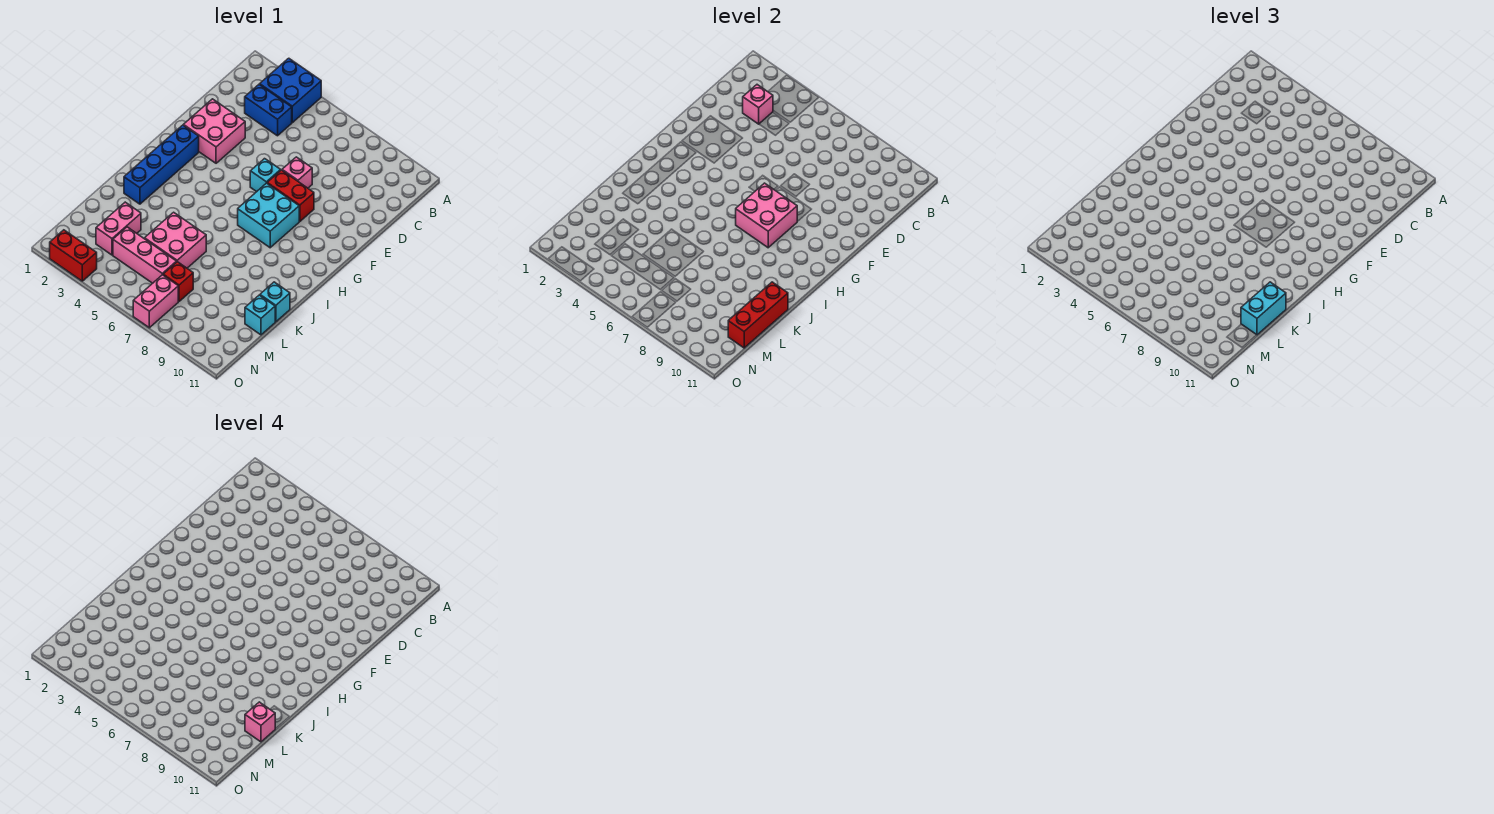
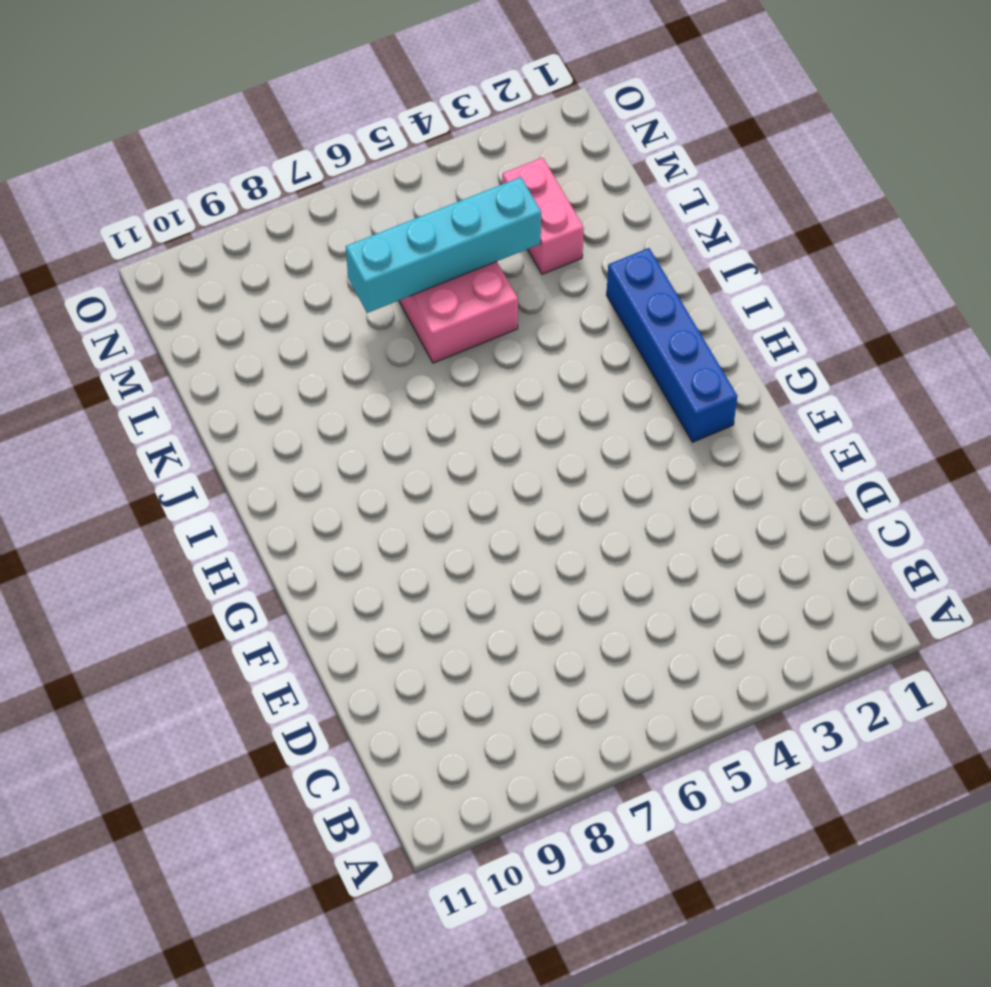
cyan 1x4 brick [346,177,541,313] -> none
none -> blue 2x2 brick [260,58,321,123]
none -> blue 1x2 brick [245,85,292,136]
none -> pink 2x2 brick [183,99,245,163]

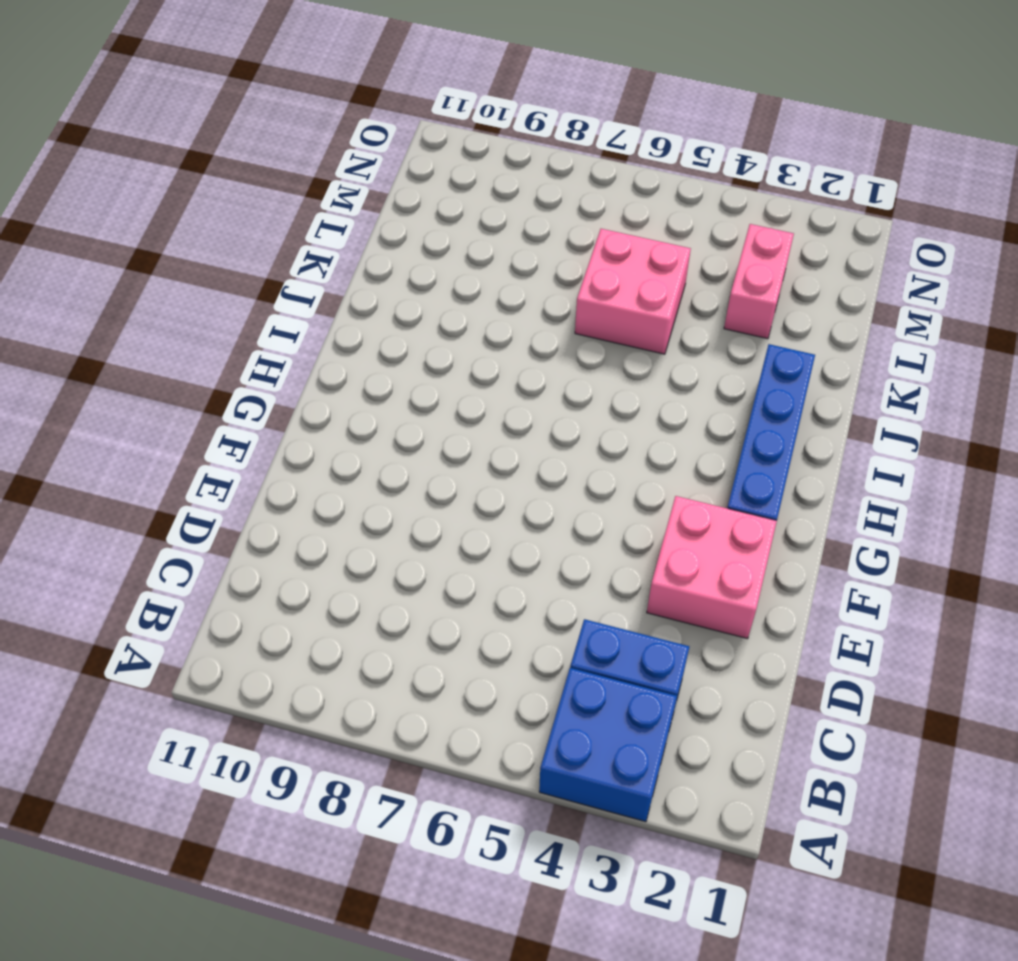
none -> pink 1x1 brick [282,157,312,188]
none -> cyan 1x1 brick [250,159,281,192]
none -> red 1x2 brick [267,170,314,221]

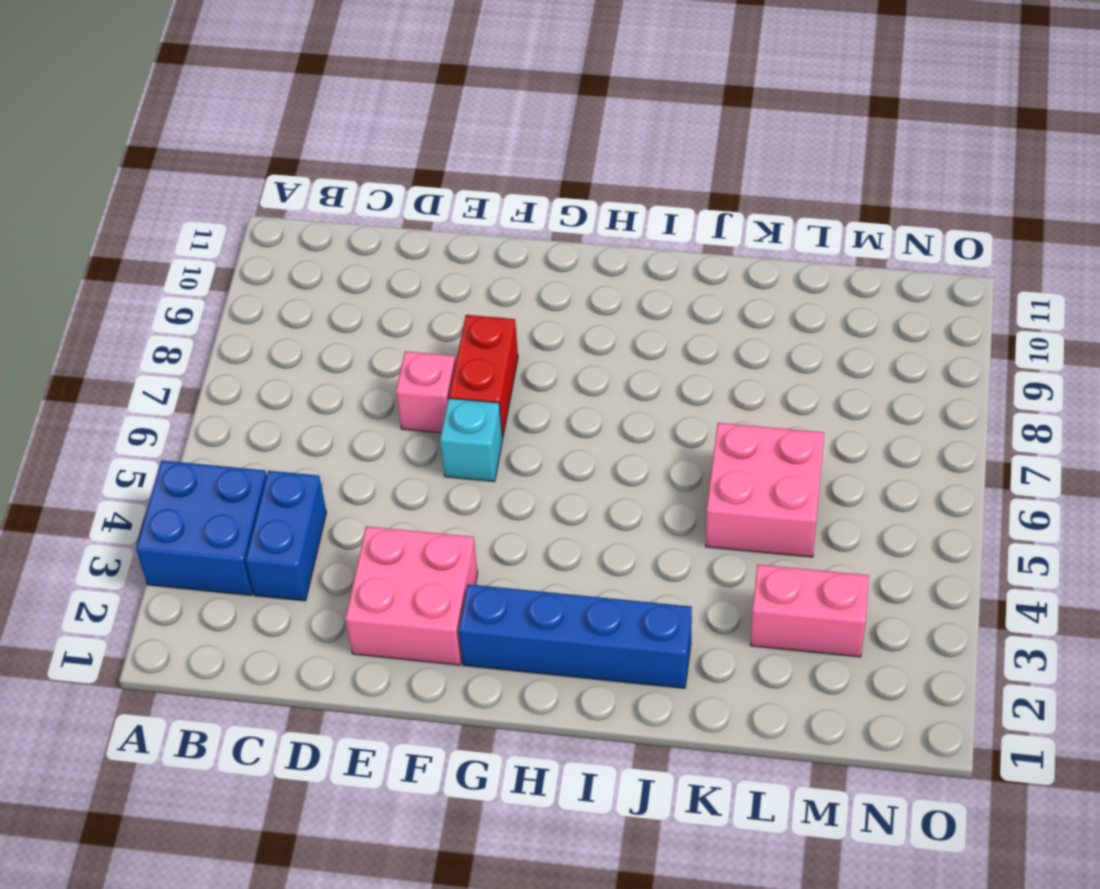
none -> cyan 2x2 brick [238,183,299,248]
none -> cyan 1x1 brick [260,282,290,322]
none -> cyan 1x1 brick [245,295,275,335]

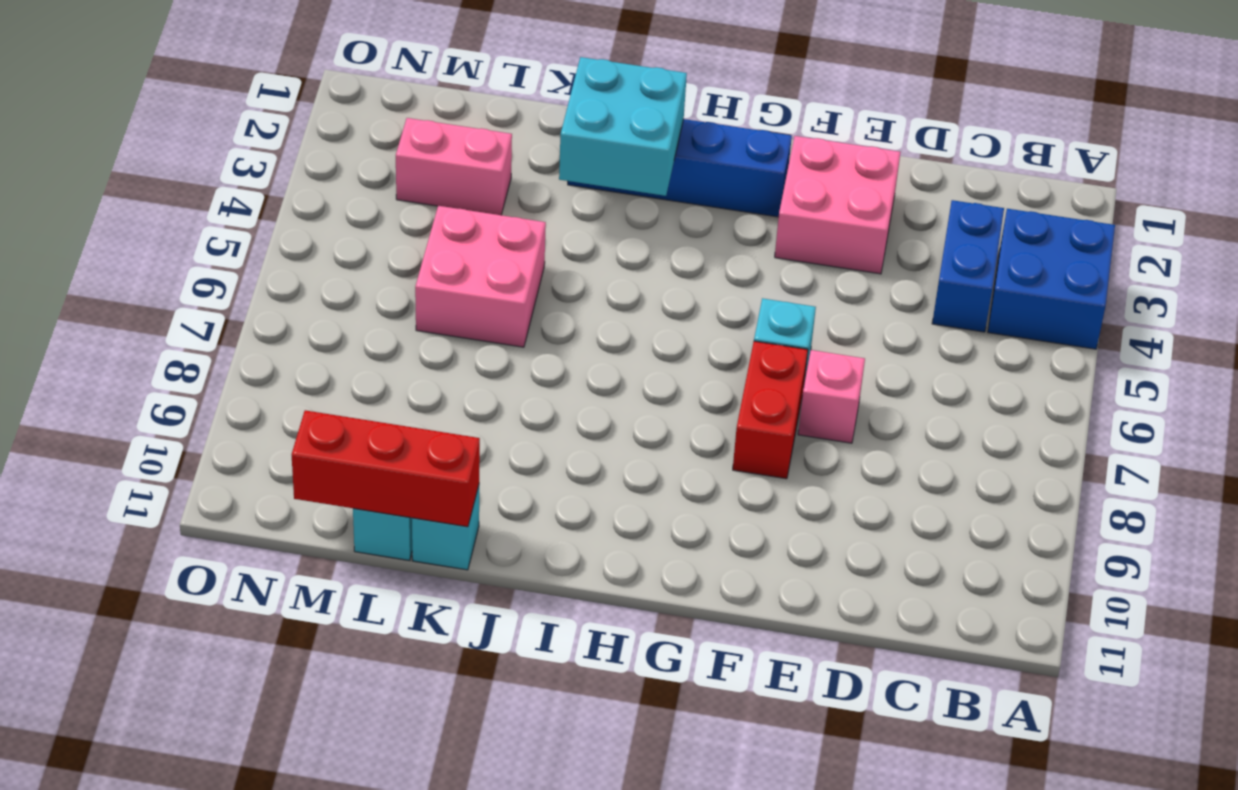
cyan 2x2 brick [559,57,687,196] -> cyan 2x2 brick moved to [238,183,299,248]
none -> pink 1x3 brick [113,227,177,283]
none -> red 1x1 brick [163,262,193,301]
none -> pink 1x2 brick [133,275,178,328]

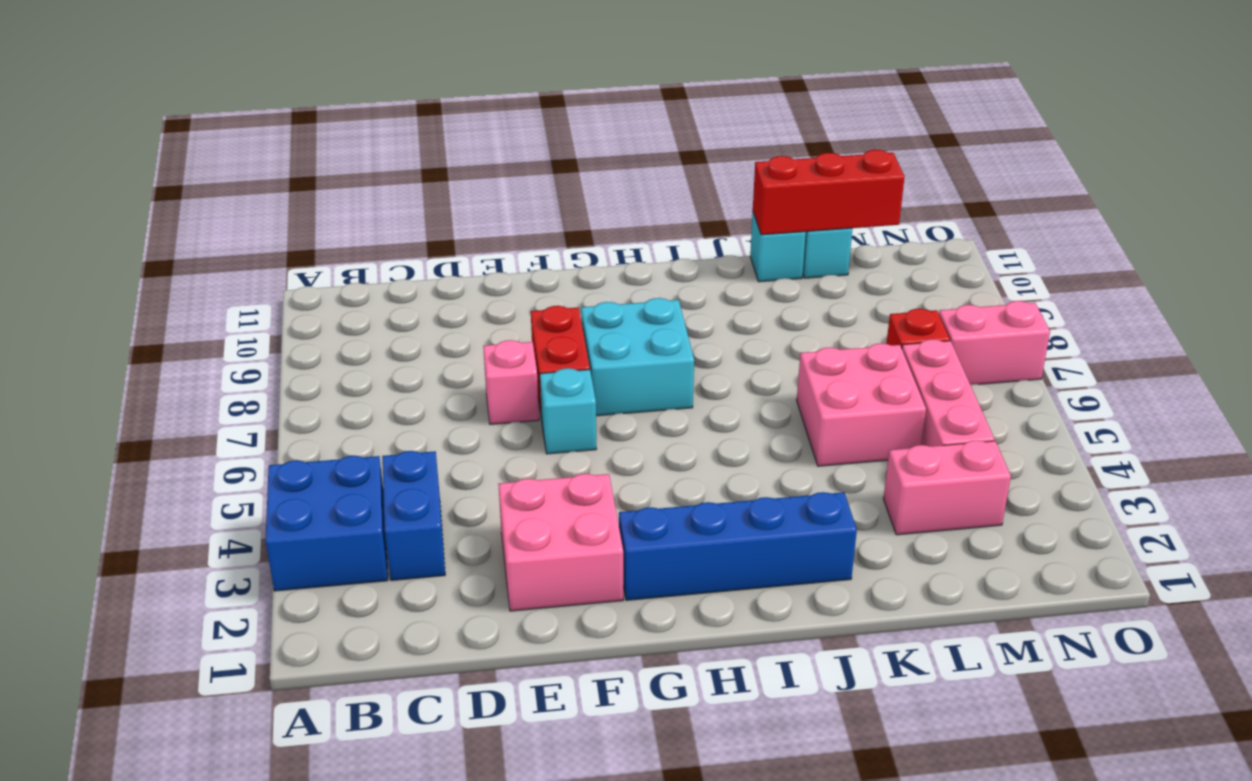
none -> red 1x2 brick [50,230,97,281]
none -> pink 1x1 brick [743,85,773,124]
none -> pink 2x2 brick [736,183,797,248]

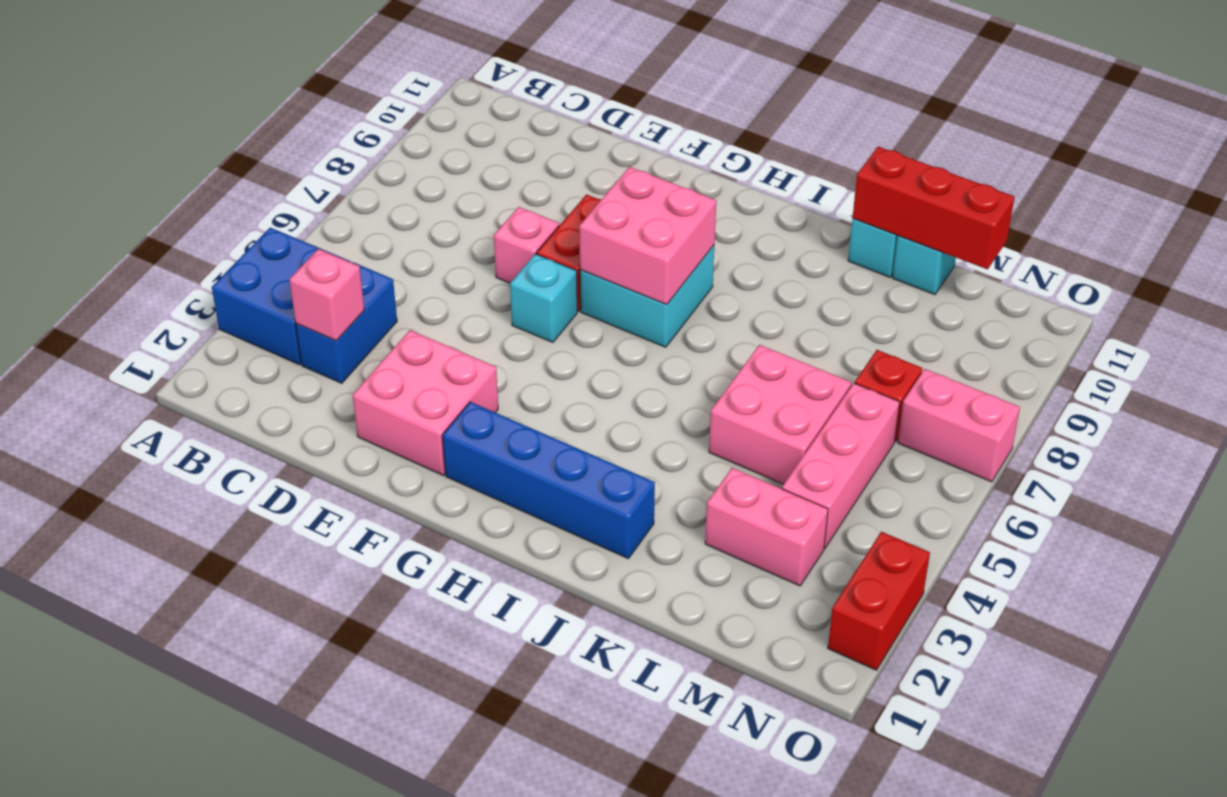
none -> cyan 1x2 brick [1241,282,1286,335]
none -> pink 1x1 brick [245,702,275,742]

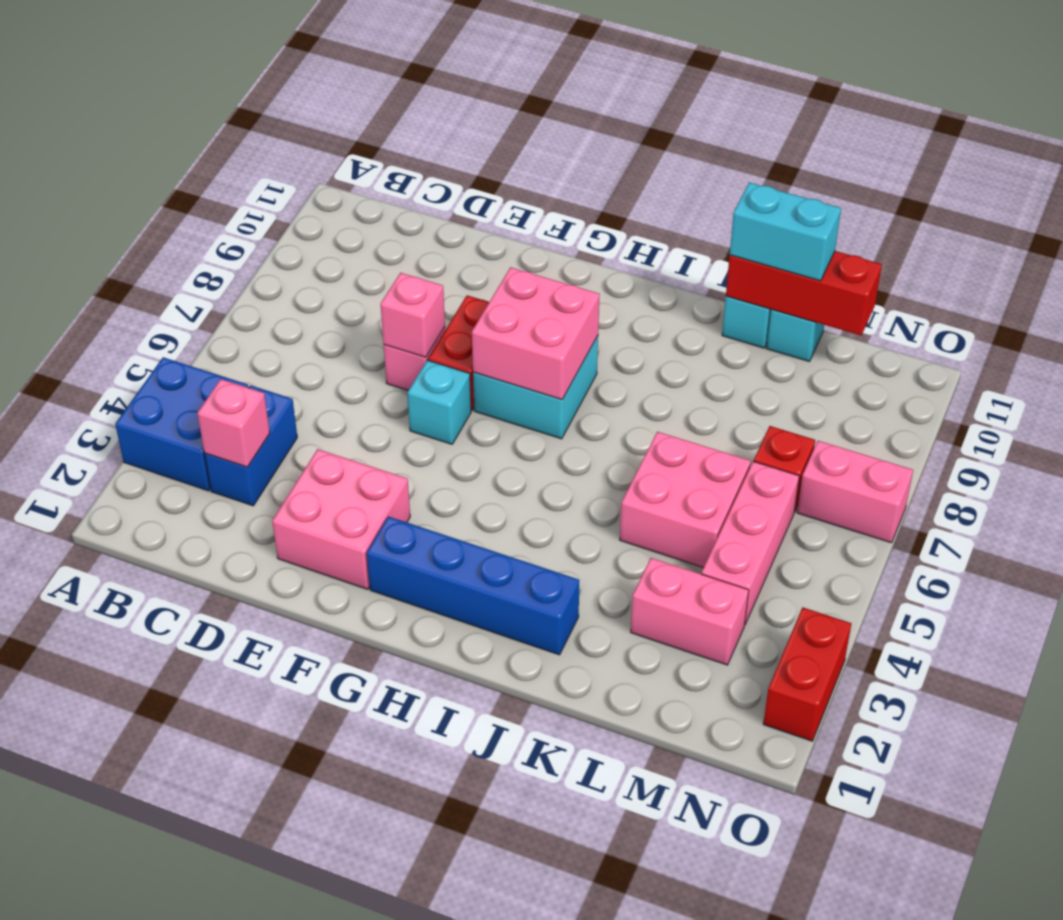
pink 1x1 brick [381,273,445,357] -> pink 1x1 brick moved to [245,702,275,742]

